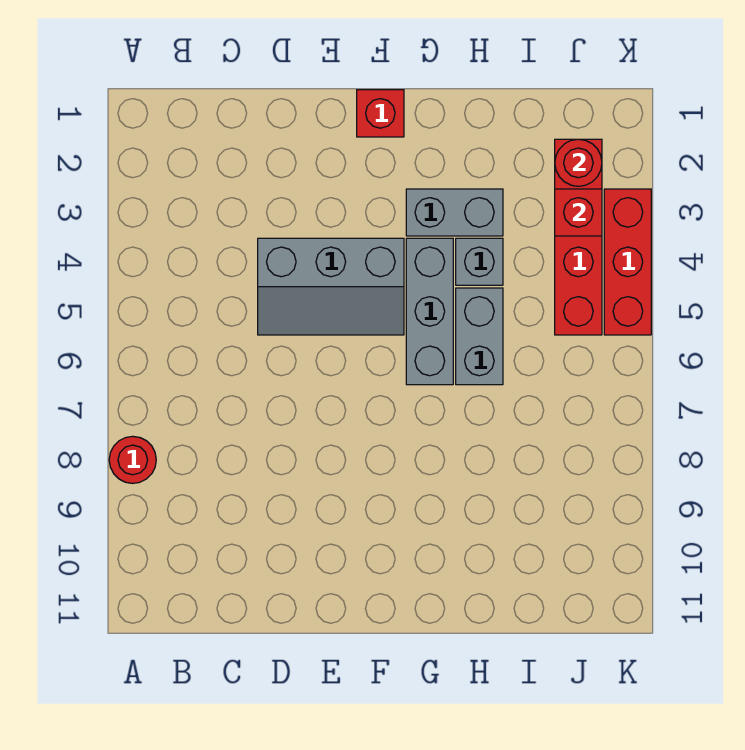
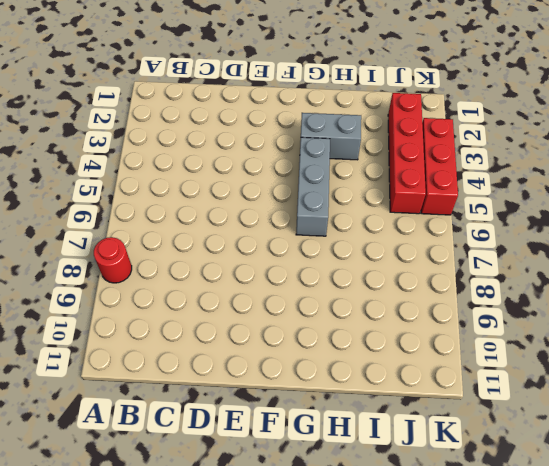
none -> grey 2x3 slope [258,238,404,335]
none -> red 1x1 brick [357,90,404,137]

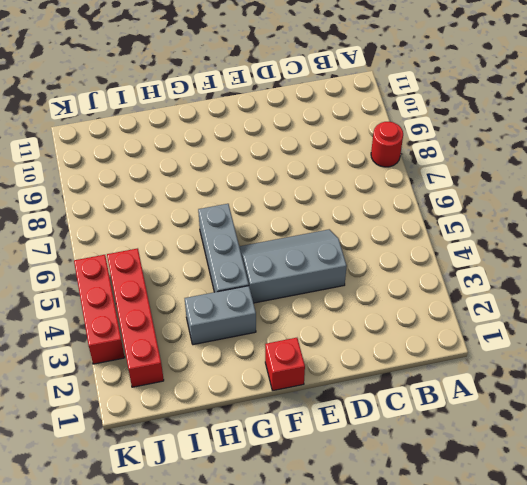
none -> grey 1x1 brick [456,238,503,285]
none -> grey 1x2 brick [456,288,503,385]

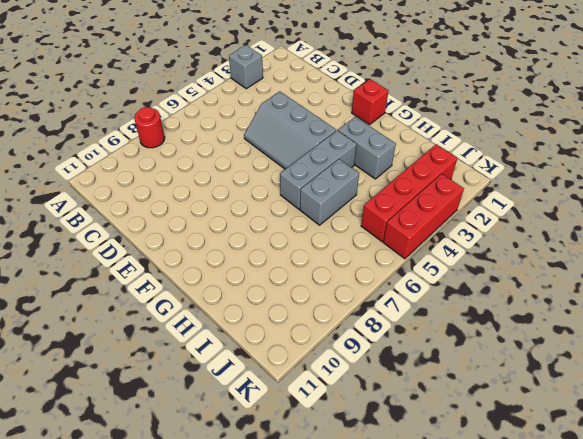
grey 1x1 brick [229,45,263,89] -> grey 1x1 brick moved to [456,238,503,285]
none -> red 1x1 round brick [555,139,602,186]
none -> red 1x1 brick [555,189,602,236]

